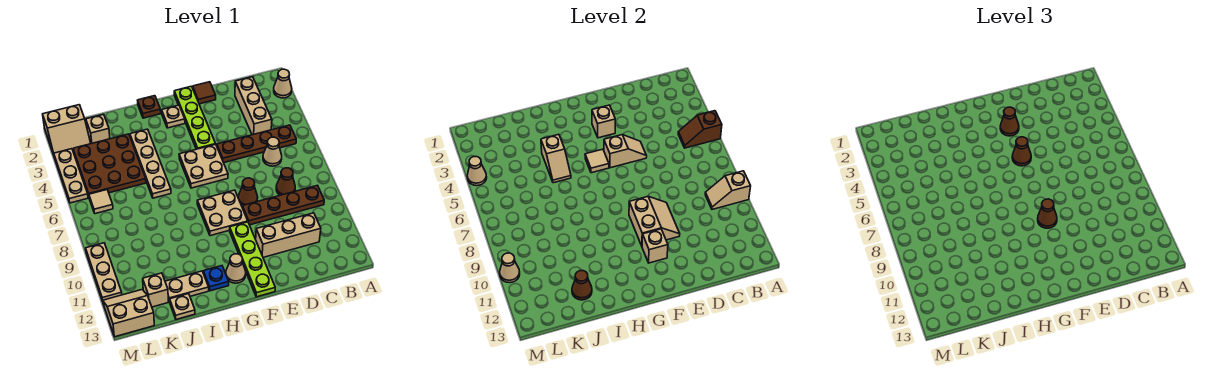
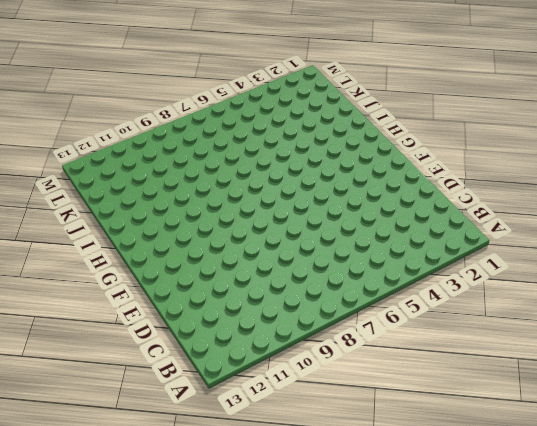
none -> tan 1x1 cone [274,69,292,98]
none -> brown 1x4 plate [217,125,296,163]
none -> brown 1x4 plate [242,185,324,225]
none -> tan 1x3 brick [235,77,272,135]

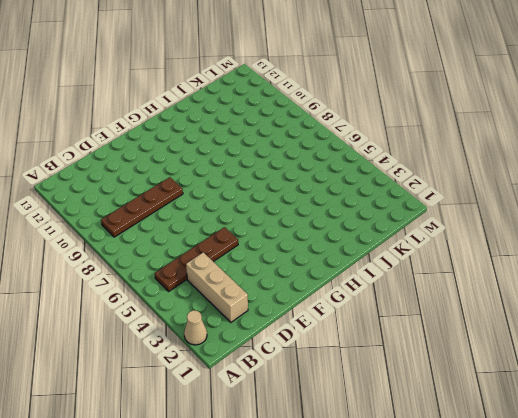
none -> tan 1x1 cone [263,137,282,166]
none -> brown 1x1 cone [276,168,295,195]
none -> tan 1x3 brick [256,213,321,257]
none -> brown 1x1 tile [193,82,216,104]

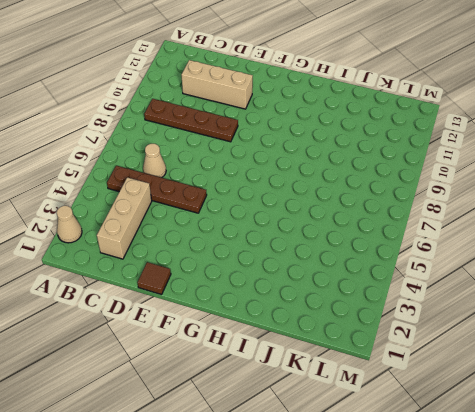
none -> brown 1x1 cone [276,168,295,195]
none -> brown 1x1 cone [238,178,258,206]
none -> lime 1x4 plate [174,86,215,149]
none -> tan 2x2 plate [179,144,228,188]

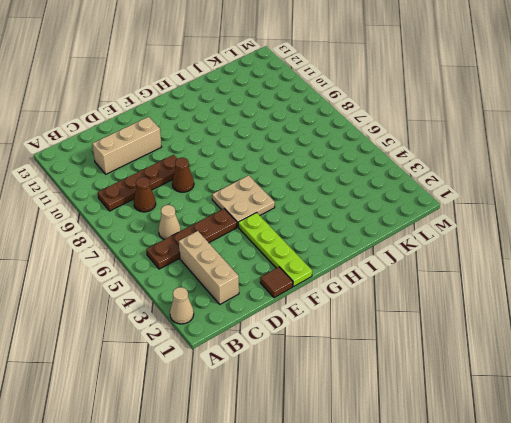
none -> tan 2x2 plate [197,190,248,236]
none -> lime 1x4 plate [230,222,275,297]
none -> tan 1x1 plate [162,105,185,128]
none -> tan 1x1 cone [226,254,246,283]

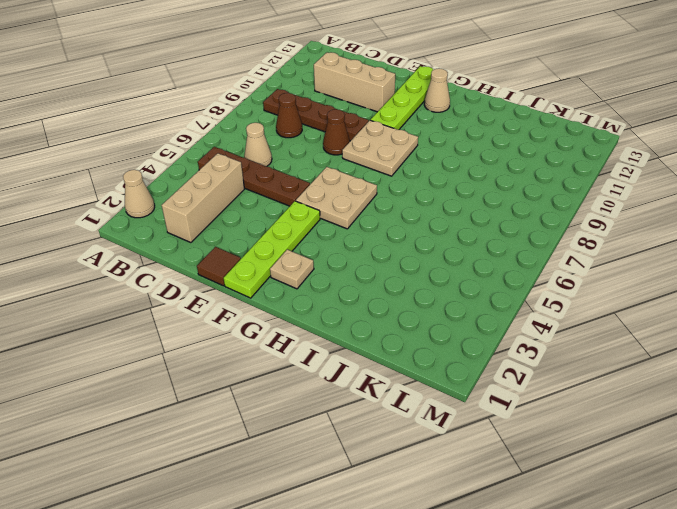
none -> brown 1x1 plate [138,96,161,118]
none -> blue 1x1 plate [203,266,229,291]
none -> tan 1x4 plate [130,129,171,198]
none -> tan 1x2 plate [165,271,209,302]

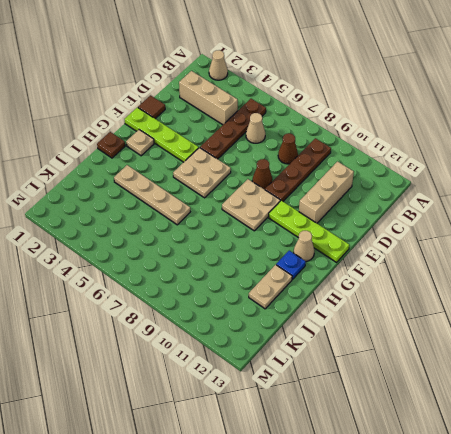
none -> brown 3x3 plate [73,134,146,196]
none -> tan 1x1 plate [170,294,195,319]
none -> tan 1x1 brick [86,114,110,144]
none -> tan 1x1 brick [143,273,168,307]

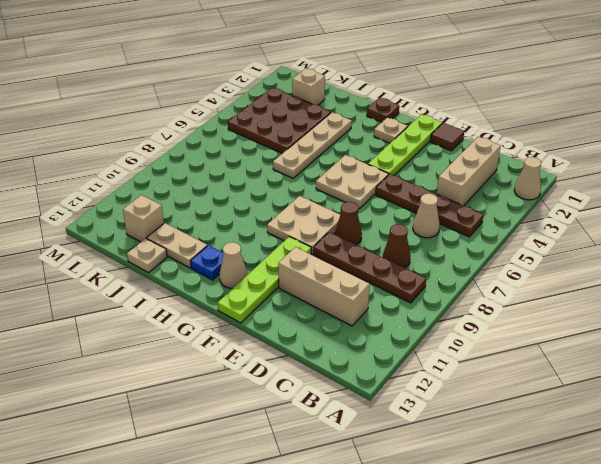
none -> tan 2x2 slope [43,105,91,155]
none -> tan 1x1 tile [89,190,113,214]
none -> tan 2x2 slope [103,290,154,337]
none -> tan 1x3 plate [54,149,88,203]

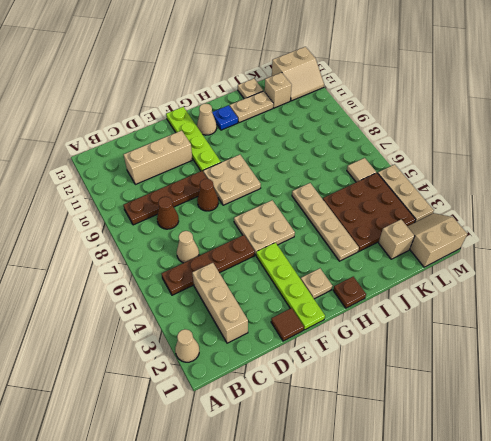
none -> tan 1x3 plate [86,243,122,301]
none -> brown 1x2 slope [678,111,722,148]
none -> tan 1x2 slope [705,171,751,209]
none -> tan 1x2 slope [604,135,647,168]

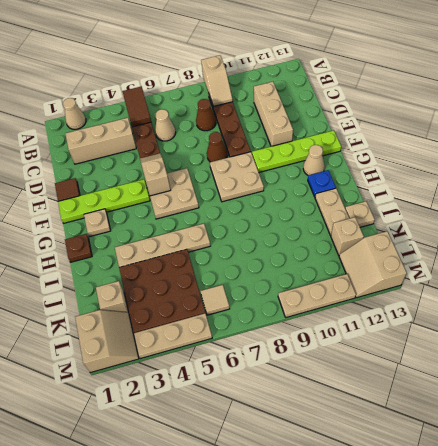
brown 1x2 tile [122,87,151,127] -> brown 1x2 slope [678,111,722,148]
none -> tan 2x2 slope [629,197,680,246]
none -> tan 1x1 brick [592,105,615,138]
none -> tan 1x1 brick [642,229,668,263]
none -> tan 1x1 tile [585,149,609,173]

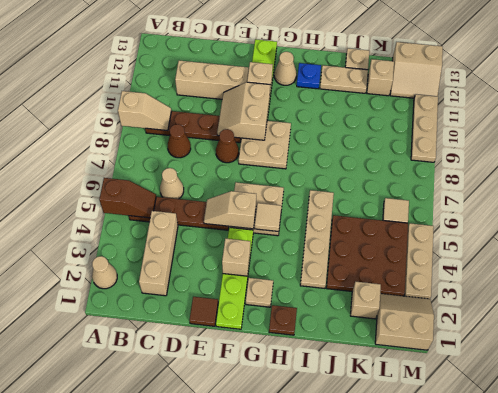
none -> tan 1x2 slope [541,134,571,183]
none -> brown 1x1 cone [572,270,592,300]
none -> tan 1x1 cone [467,157,487,186]
none -> tan 1x1 cone [500,253,520,283]

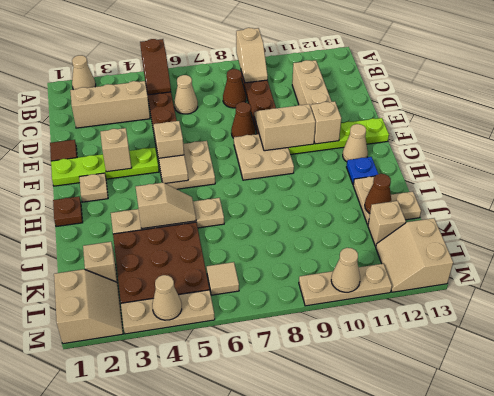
none -> brown 1x1 cone [1000,107,1019,136]
none -> brown 1x1 cone [1012,137,1031,166]
none -> brown 1x1 cone [1038,199,1057,228]

